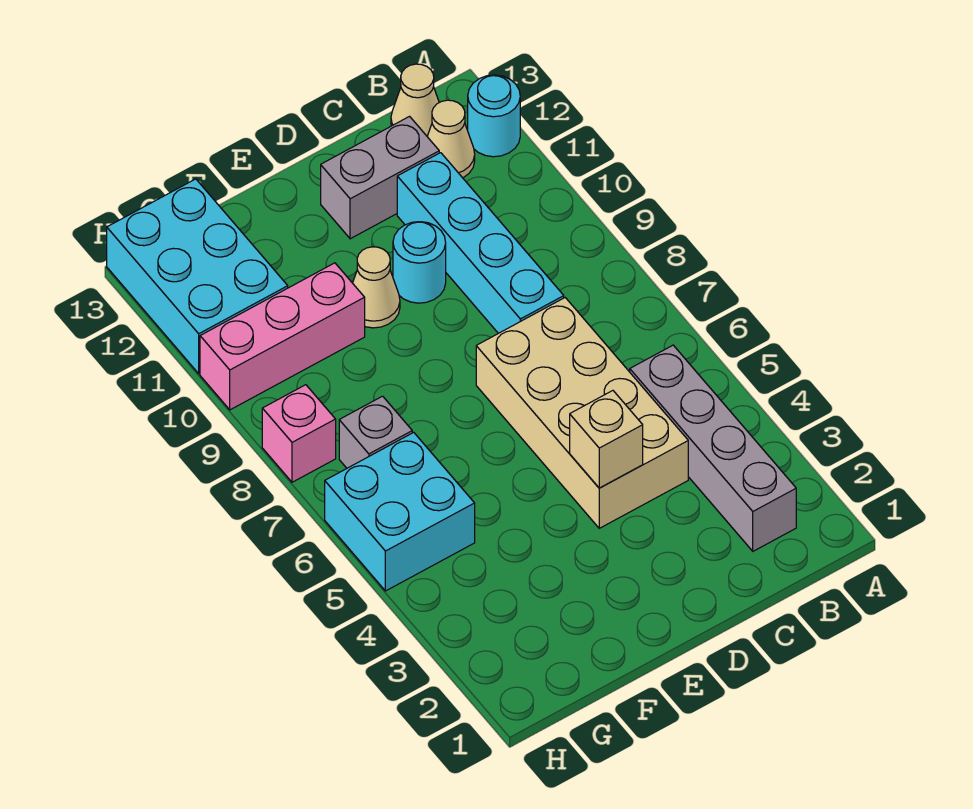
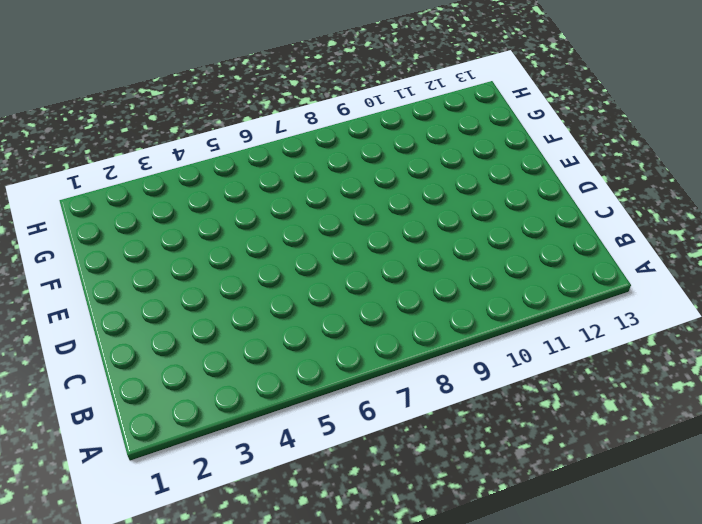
none -> cyan 1x1 round brick [468,75,520,157]
none -> grey 1x4 brick [630,345,796,551]
none -> tan 1x1 cone [427,100,475,178]

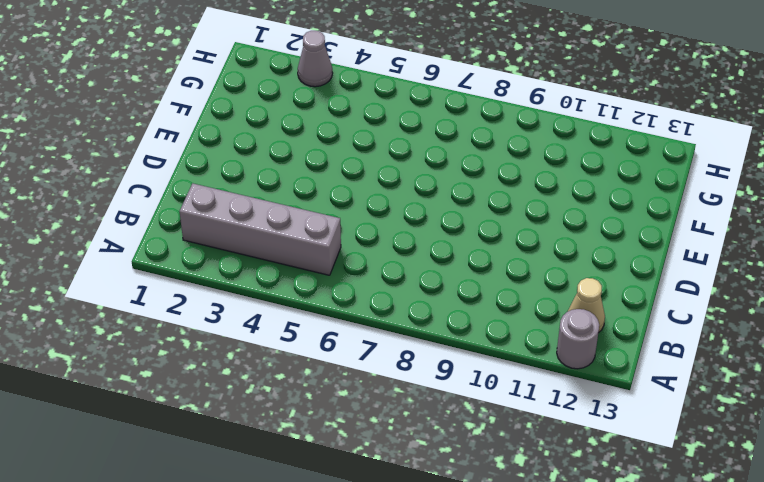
grey 1x1 round brick [557,309,599,369] -> cyan 1x1 round brick [468,75,520,157]
grey 1x1 cone [298,31,333,87] -> none
none -> tan 1x1 cone [391,64,439,136]
none -> tan 2x4 brick [476,298,688,528]
none -> cyan 1x4 brick [397,153,564,333]

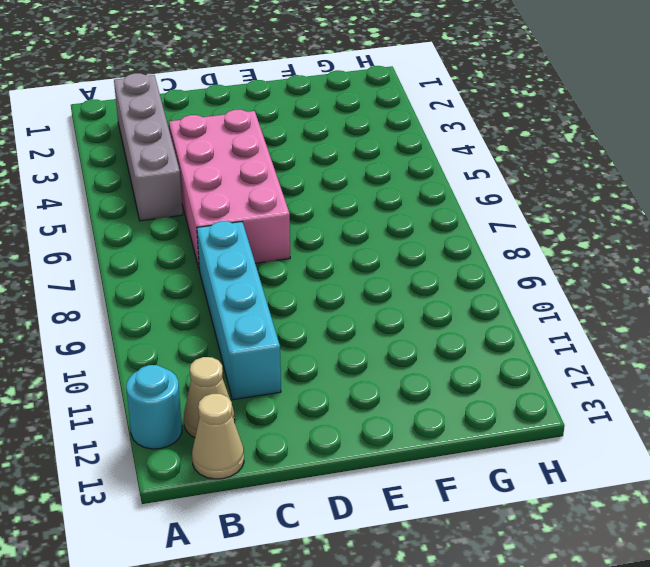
pink 2x4 brick [169,110,290,271] -> tan 2x4 brick [476,298,688,528]
none -> grey 1x2 brick [321,116,439,239]
none -> cyan 1x1 round brick [393,222,446,303]
none -> tan 1x1 cone [353,247,400,328]

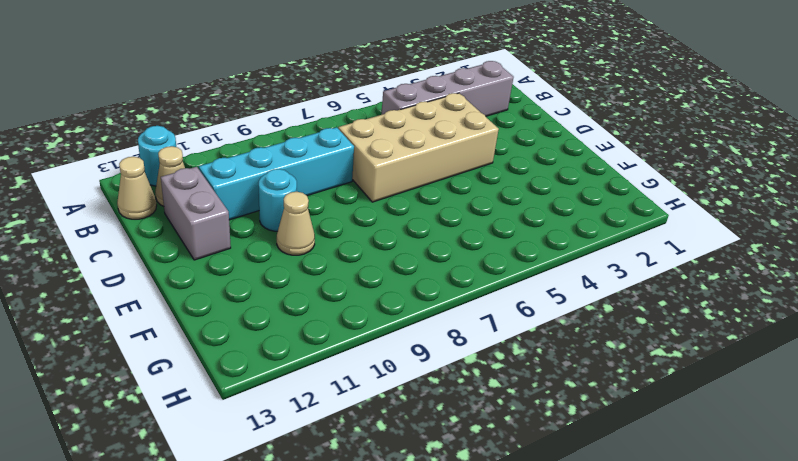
none -> pink 1x3 brick [200,263,365,410]
none -> cyan 2x2 brick [325,432,475,591]
none -> grey 1x1 brick [339,396,412,468]

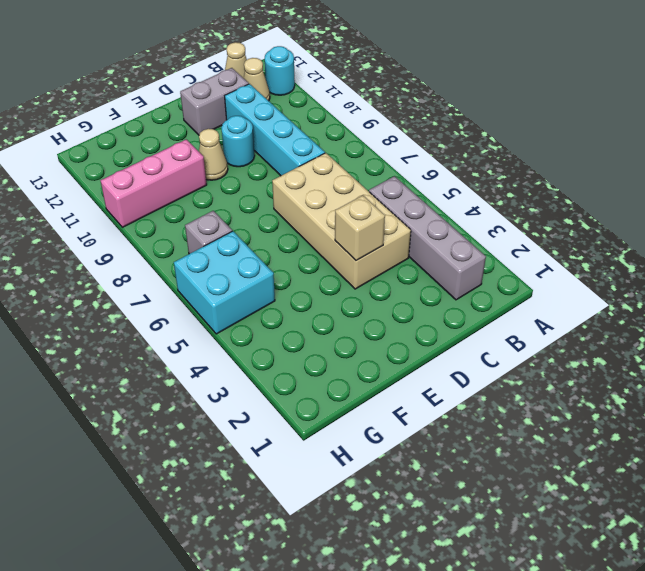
none -> cyan 2x3 brick [107,179,288,373]
none -> pink 1x1 brick [262,385,336,482]

